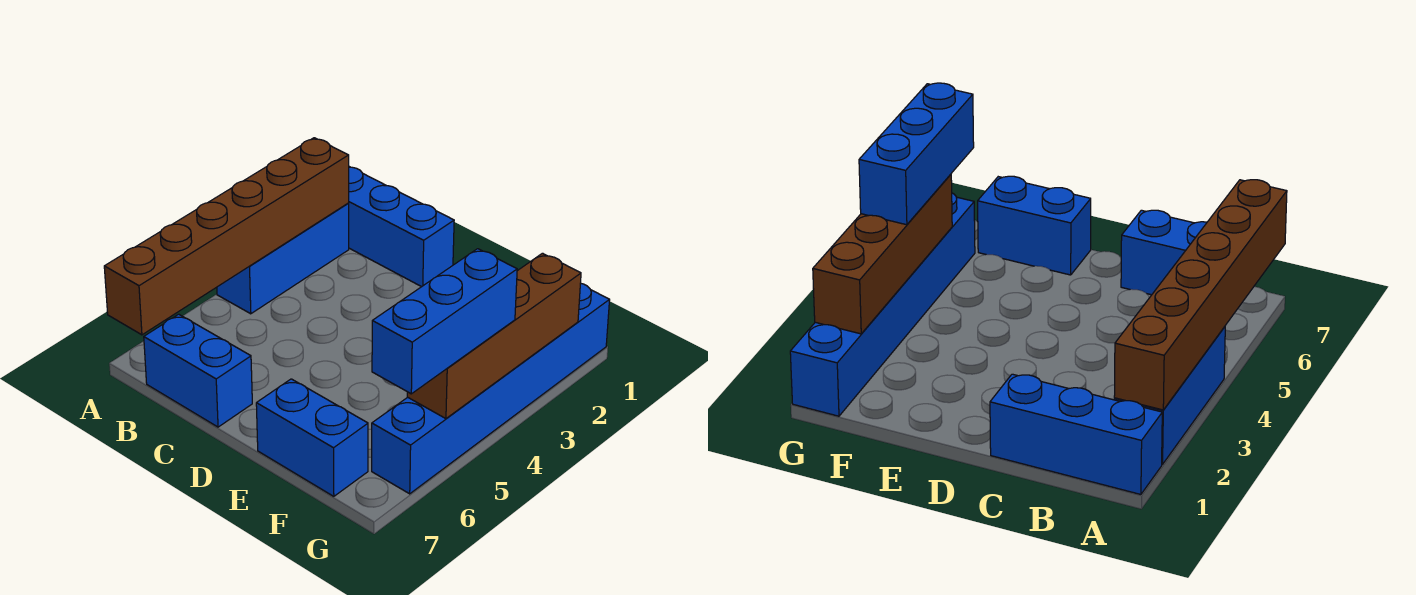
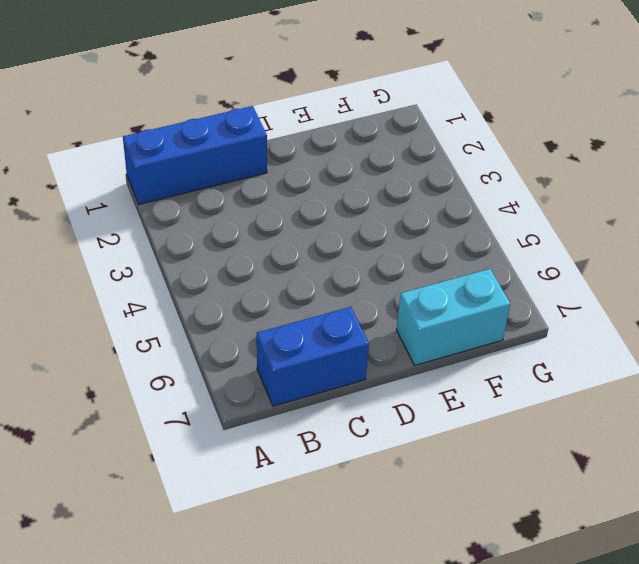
cyan 1x2 brick [397,269,510,365] -> blue 1x2 brick [256,379,368,496]
none -> blue 1x3 brick [217,204,349,314]
none -> blue 1x6 brick [372,283,610,494]

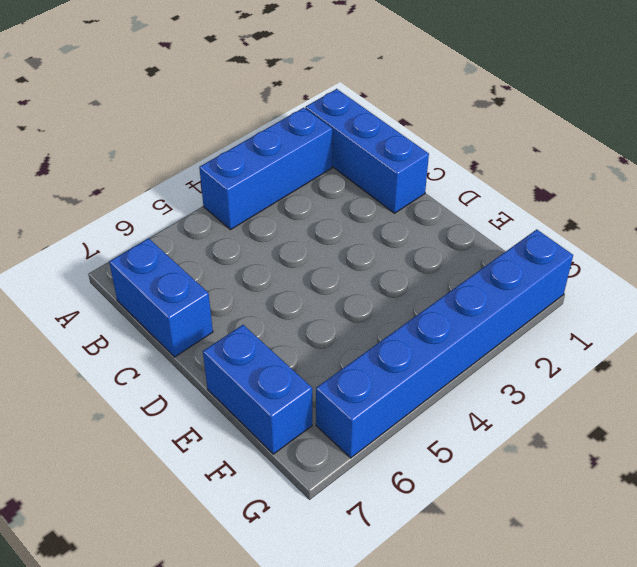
none -> brown 1x6 brick [104,138,349,335]
none -> brown 1x4 brick [407,253,581,419]

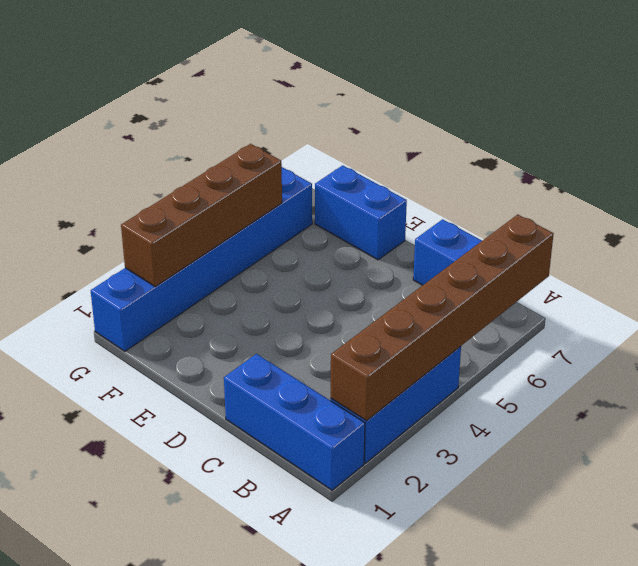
none -> blue 1x3 brick [372,249,517,394]

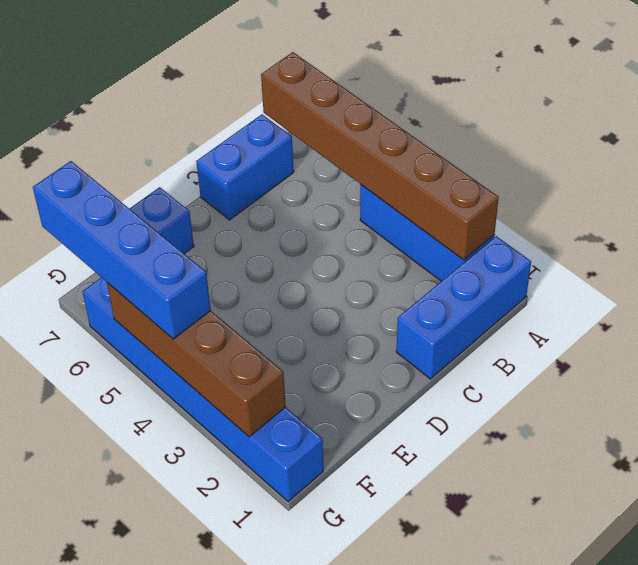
blue 1x4 brick [33,161,211,339] -> blue 1x3 brick [372,249,517,394]

